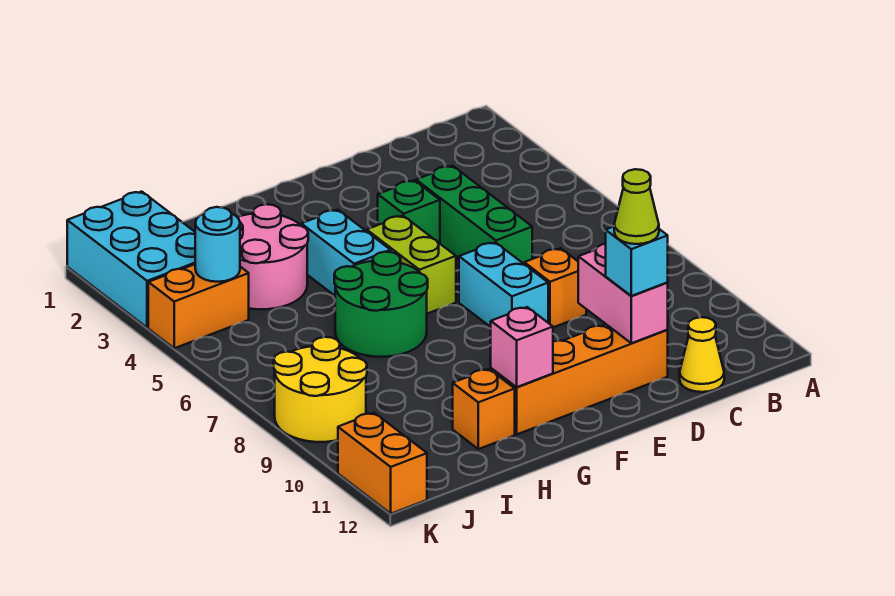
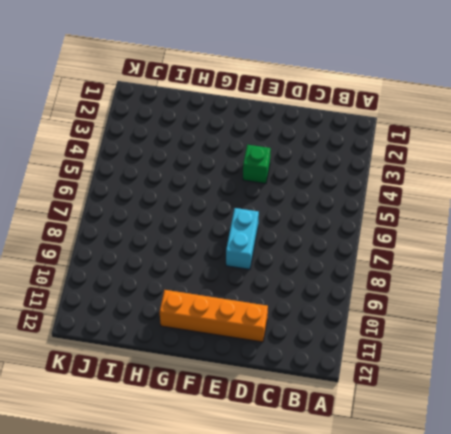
none -> yellow 1x1 cone [680,317,724,392]
none -> green 1x3 brick [416,166,532,264]
none -> orange 1x1 brick [524,248,586,327]

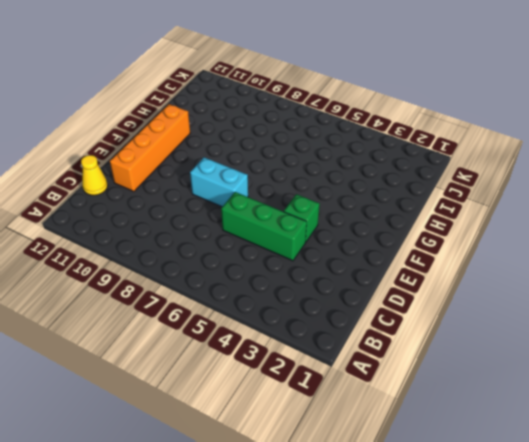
none -> orange 1x1 brick [524,248,586,327]
none -> lime 1x2 brick [367,216,456,314]
none -> cyan 1x2 brick [301,210,391,296]

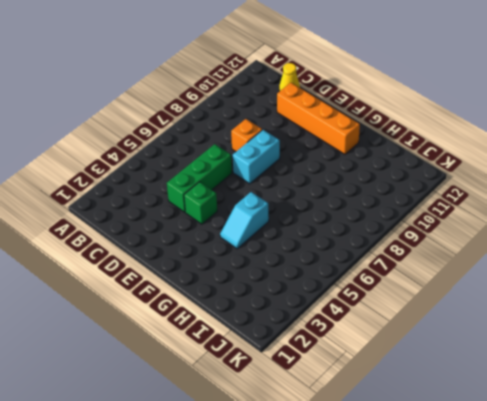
cyan 1x2 slope [220,192,269,249] -> cyan 1x2 brick [301,210,391,296]
none -> lime 1x2 brick [367,216,456,314]
none -> green 2x2 round brick [334,252,428,357]
none -> pink 2x2 round brick [237,204,308,309]

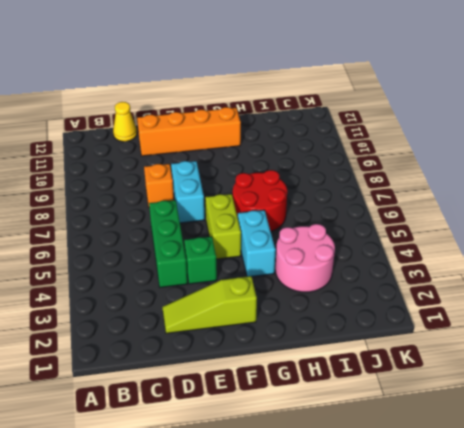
lime 1x3 slope [162,276,257,333] -> none
red 2x2 round brick [233,170,287,231] -> green 2x2 round brick [334,252,428,357]
none -> orange 1x1 brick [453,369,515,449]
none -> cyan 2x3 brick [67,192,195,328]
none -> orange 1x2 brick [148,264,249,348]

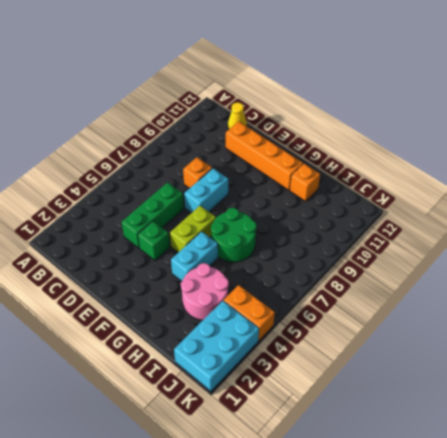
none -> yellow 2x2 round brick [274,337,367,442]
none -> orange 1x2 brick [338,413,427,514]
none -> pink 1x2 brick [578,244,668,343]

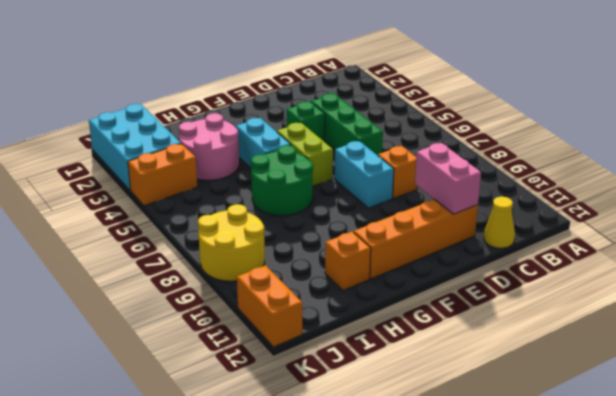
none -> pink 1x1 brick [491,307,553,387]
none -> cyan 1x1 round brick [195,207,240,282]
none -> cyan 1x1 brick [606,227,668,296]

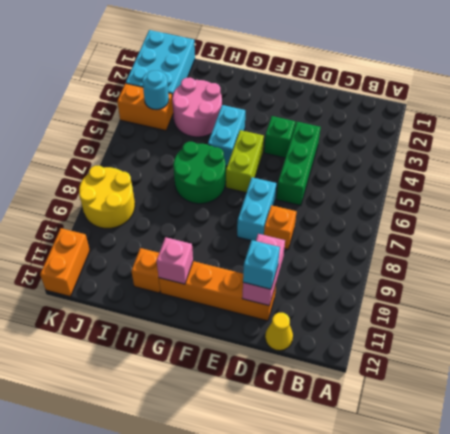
none -> lime 1x1 cone [614,169,659,244]

